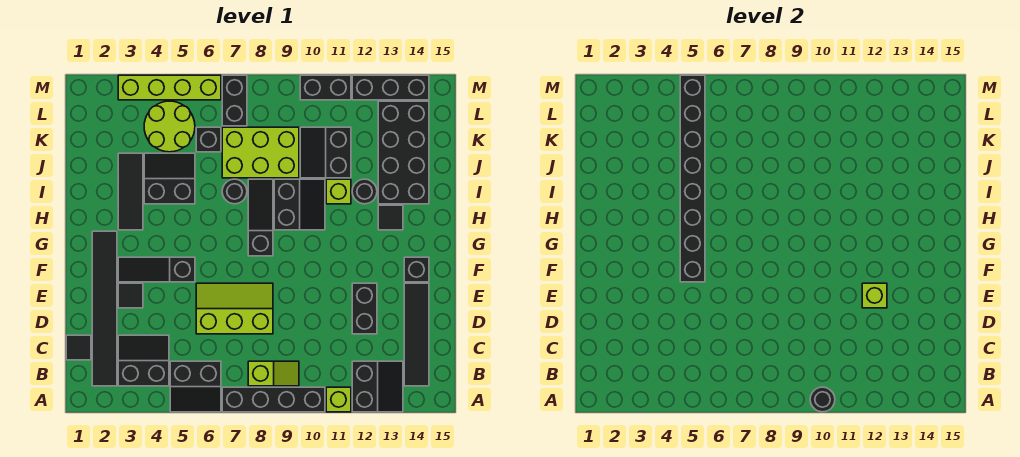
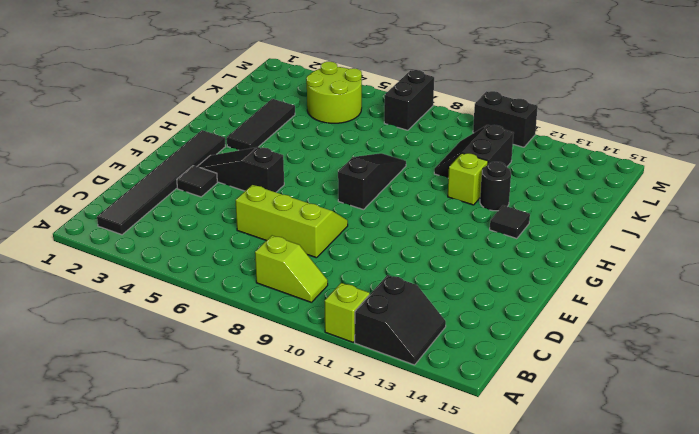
none -> black 2x2 slope [170,361,221,412]
none -> black 1x4 brick [222,387,325,412]
none -> black 2x2 slope [118,335,169,386]
none -> black 1x4 tile [404,283,429,386]

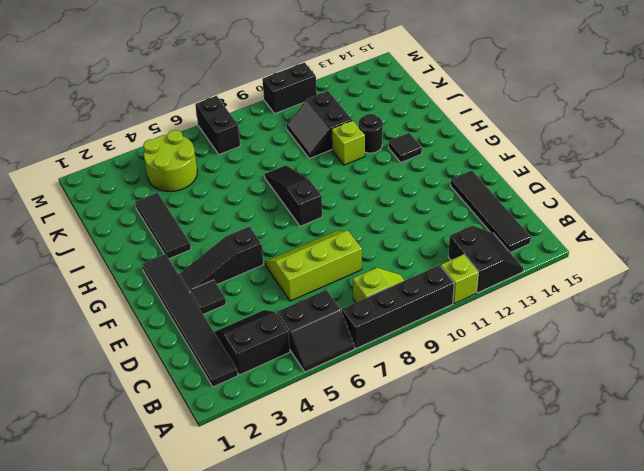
none -> black 1x1 tile [66,335,91,360]
none -> black 1x2 brick [352,283,377,334]
none -> black 1x1 brick [404,257,429,282]
none -> black 2x2 slope [274,179,325,230]

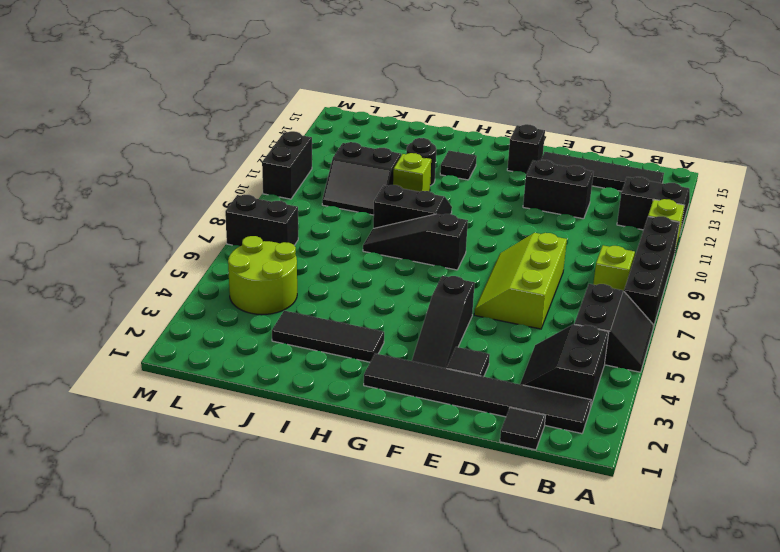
none -> black 2x2 slope [144,153,195,204]
none -> black 1x1 round brick [222,179,247,204]
none -> black 2x4 brick [378,101,429,204]
none -> lime 2x3 brick [222,127,299,178]

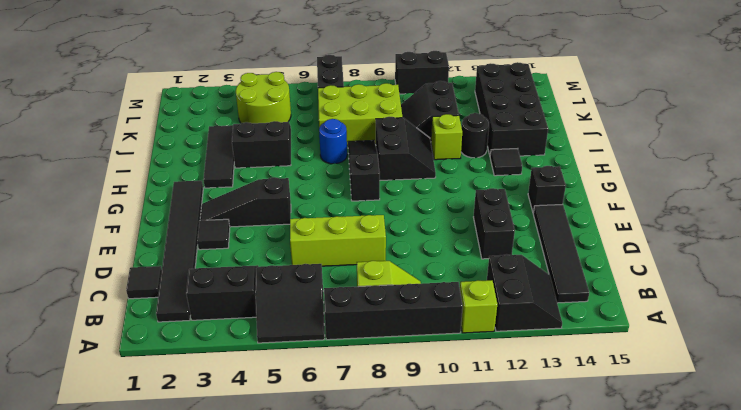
blue 1x1 round brick [319,119,347,164] -> black 1x1 round brick [222,179,247,204]
none -> black 1x1 brick [196,127,221,152]
none -> lime 1x4 brick [118,75,221,100]
none -> black 1x3 brick [352,75,429,100]
none -> black 1x1 round brick [810,387,835,412]

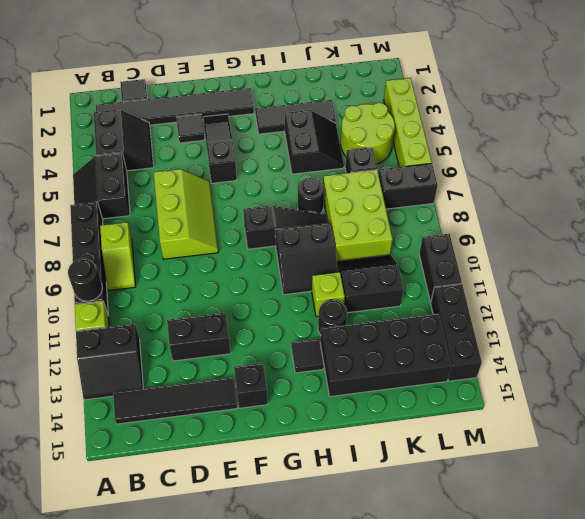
none -> lime 1x1 brick [862,283,887,308]
none -> black 1x8 brick [680,75,705,282]

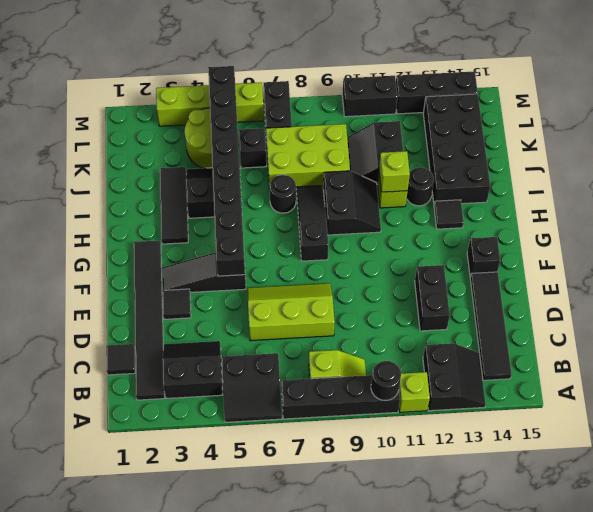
lime 1x1 brick [379,151,410,192] -> lime 1x1 brick moved to [862,283,887,308]

